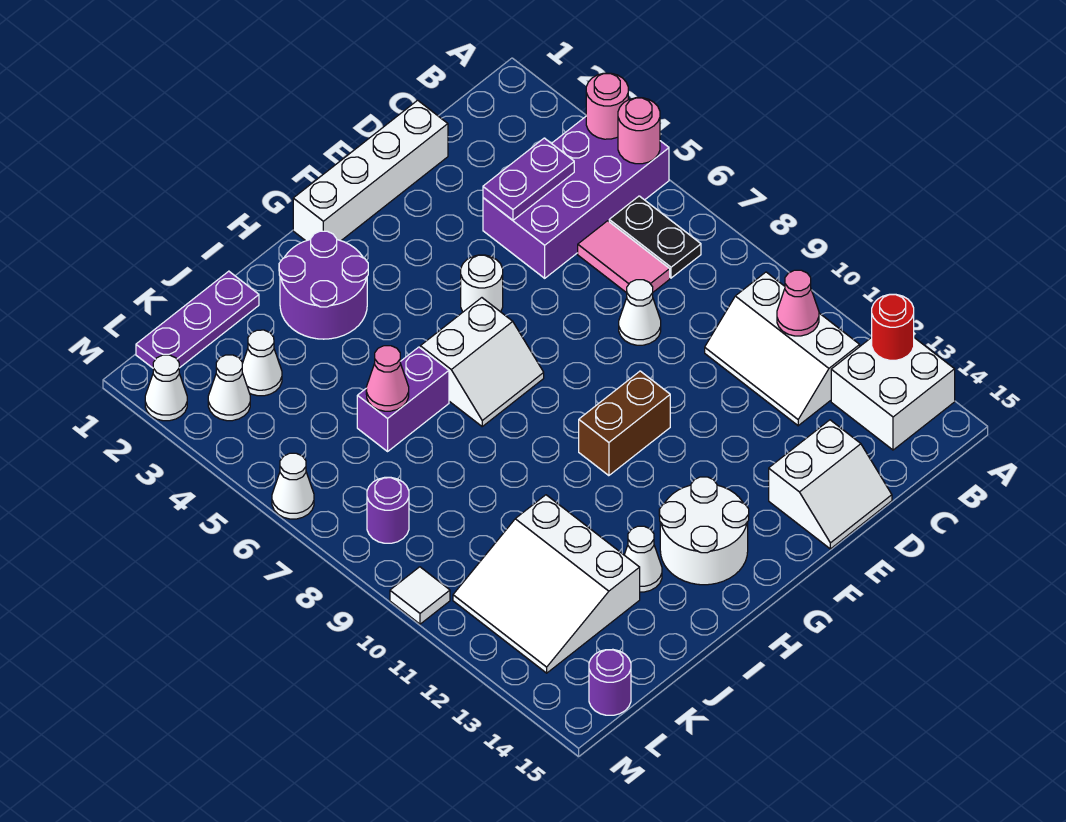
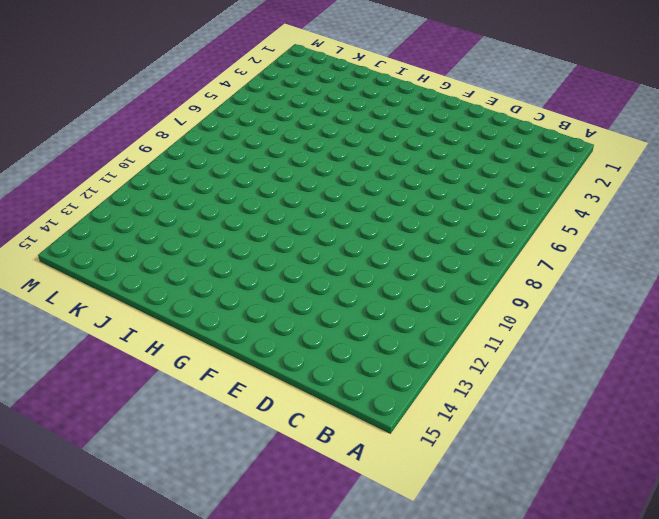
none -> purple 2x4 brick [483,117,669,278]
none -> white 2x2 brick [831,337,955,450]
none -> black 1x2 plate [609,196,701,278]
none -> white 2x3 slope [705,272,860,426]

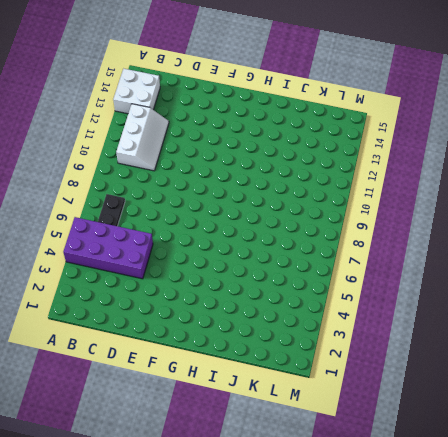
none -> pink 1x2 tile [578,221,670,293]
none -> white 1x4 brick [293,100,448,241]
none -> white 1x1 cone [619,280,661,345]
none -> white 2x2 slope [769,420,892,549]

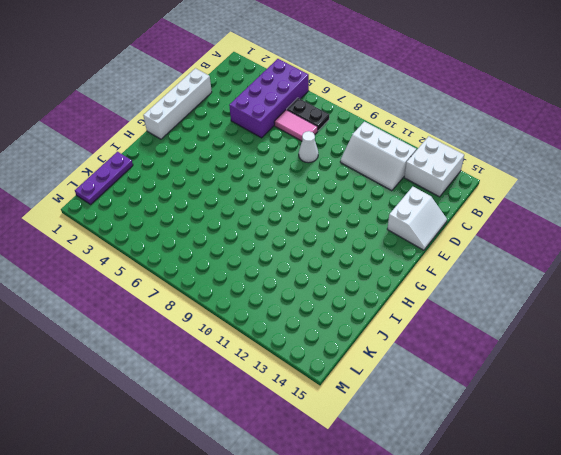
none -> white 1x1 round brick [461,255,503,312]
none -> brown 1x2 brick [579,371,670,476]
none -> white 2x2 slope [420,298,544,426]
none -> white 2x2 round brick [659,477,749,585]

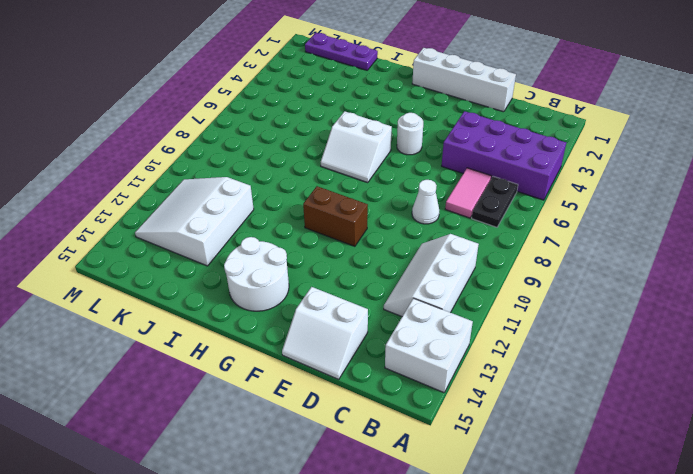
none -> purple 2x2 round brick [279,231,368,339]
none -> purple 1x2 brick [357,347,449,451]
none -> white 1x1 cone [624,526,662,592]
none -> white 1x1 cone [242,330,282,396]

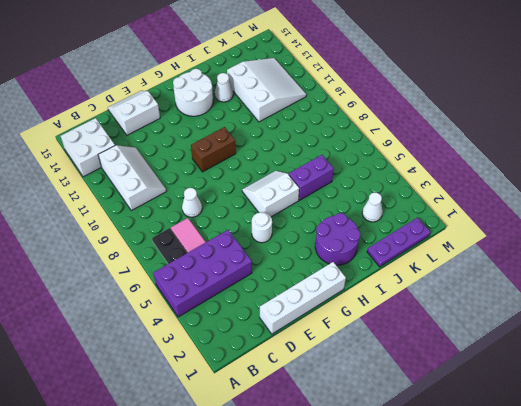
none -> white 1x1 cone [208,355,250,421]
none -> purple 1x1 round brick [367,477,409,543]
none -> purple 1x1 round brick [589,649,631,715]
none -> white 1x1 cone [145,355,187,421]

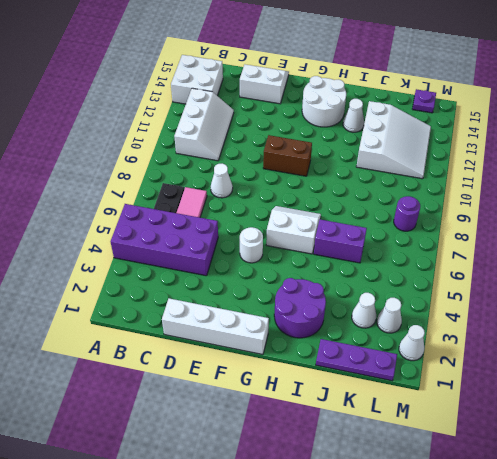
purple 1x1 plate [412,89,436,113] -> purple 1x1 round brick [589,649,631,715]
none -> white 1x1 cone [272,453,314,519]
none -> white 1x1 tile [390,567,450,624]
none -> pink 1x1 round brick [586,73,628,139]
none -> pink 1x1 round brick [618,98,660,164]

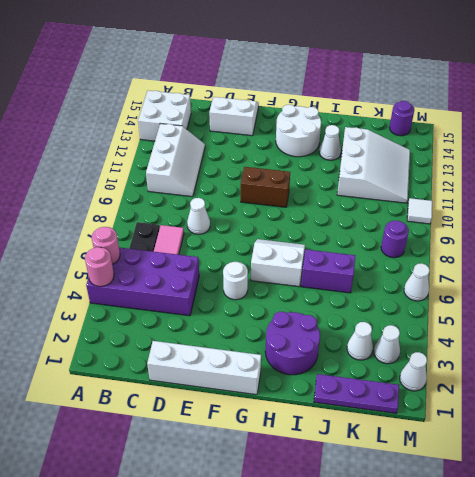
none -> red 1x1 round brick [872,294,914,360]
none -> pink 1x1 cone [777,270,819,336]
none -> purple 1x2 plate [483,138,574,220]
none -> pink 1x1 cone [366,346,409,411]

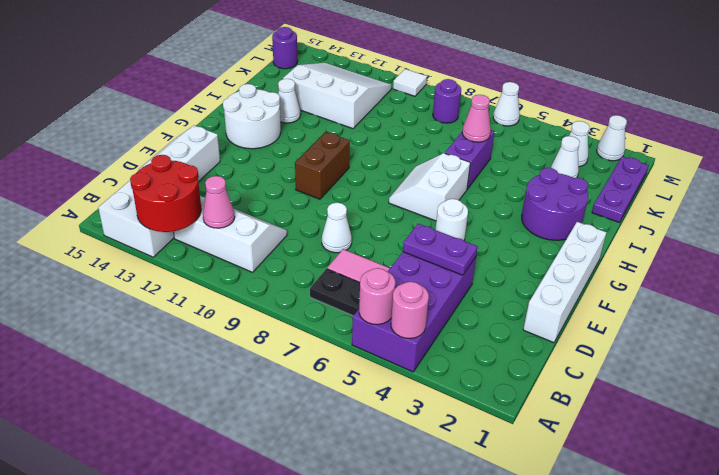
red 2x2 round brick [130,155,201,232] -> red 1x1 round brick [872,294,914,360]
purple 1x2 plate [403,224,478,275] -> purple 1x2 plate turned to [483,138,574,220]

